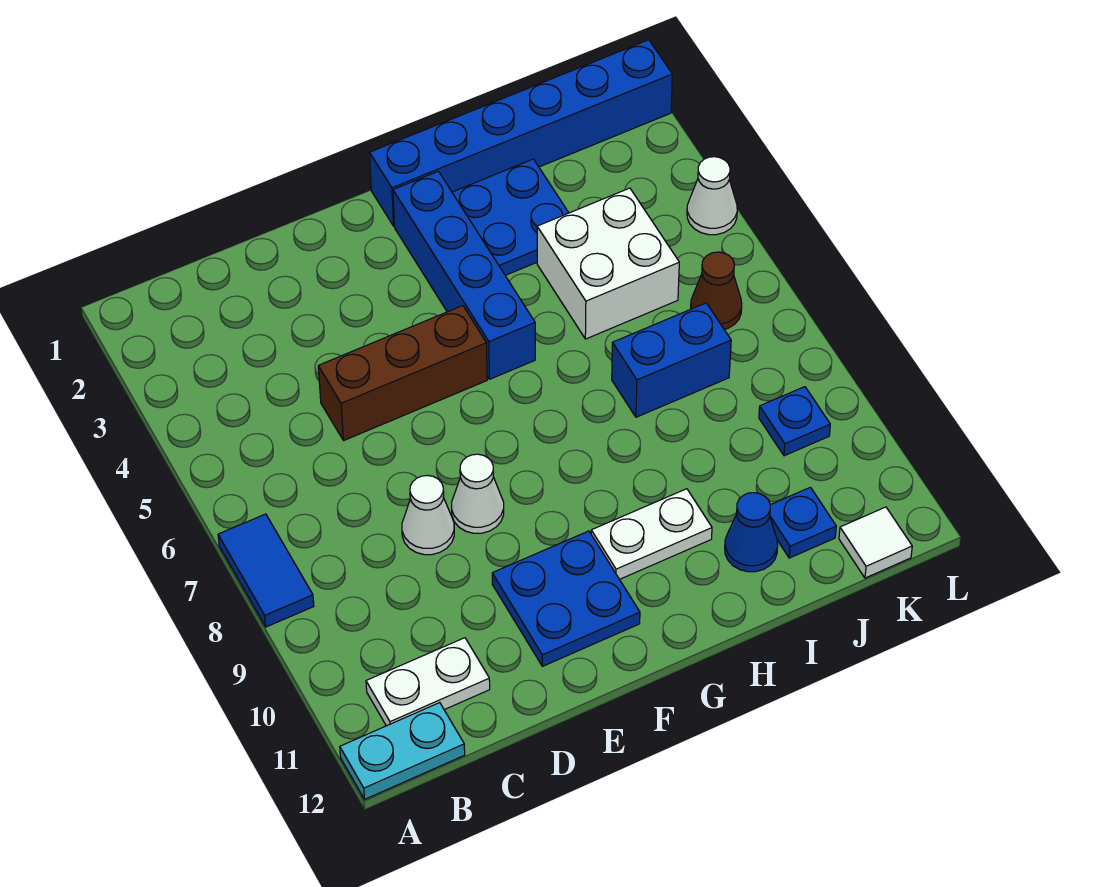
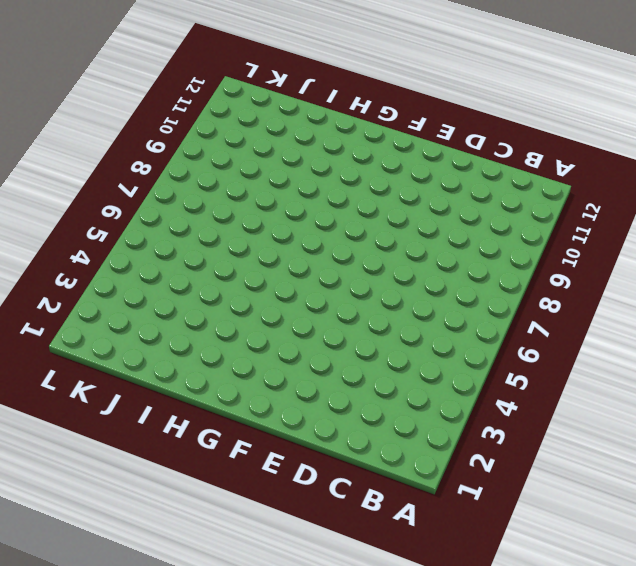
none -> blue 1x2 tile [218,514,314,627]
none -> cyan 1x2 plate [340,703,465,799]
none -> white 1x2 plate [366,638,490,726]

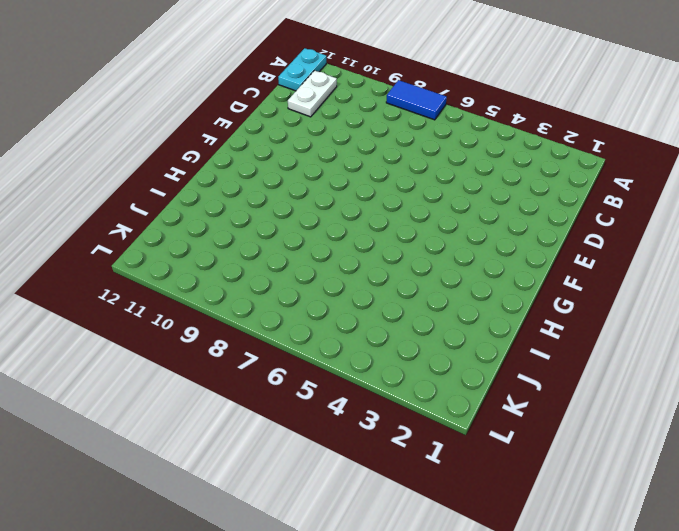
none -> brown 1x3 brick [318,306,487,441]
none -> white 1x1 cone [402,475,454,555]
none -> white 1x1 cone [452,454,504,533]

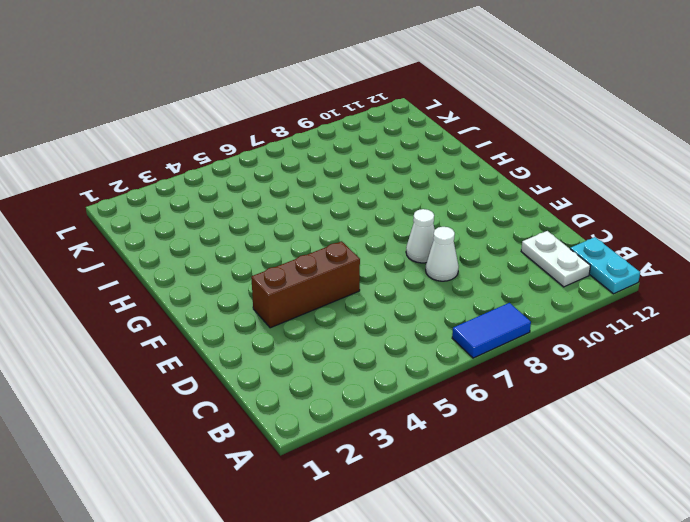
brown 1x3 brick [251,241,360,328] -> brown 1x3 brick turned to [318,306,487,441]
none -> blue 2x2 plate [492,531,640,666]
none -> blue 1x6 brick [370,40,672,226]
none -> blue 1x4 brick [393,171,535,379]

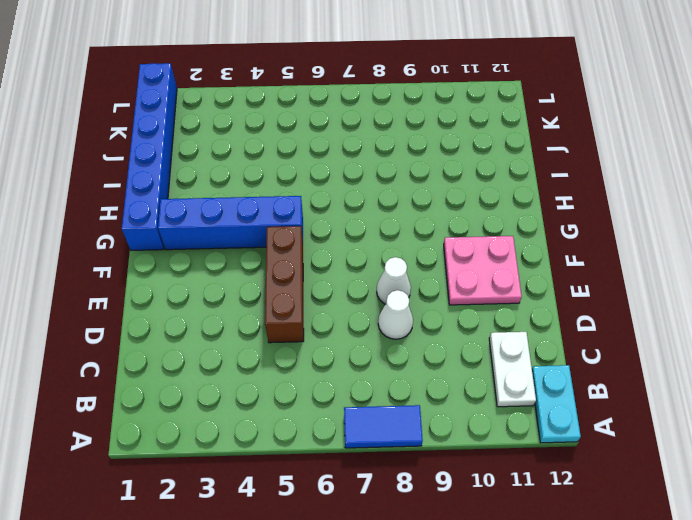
pink 2x2 plate [444,236,522,305] -> blue 2x2 plate [492,531,640,666]
none -> white 1x2 plate [591,489,712,579]
none -> blue 2x2 plate [452,159,569,275]
none -> white 2x2 brick [537,188,679,339]

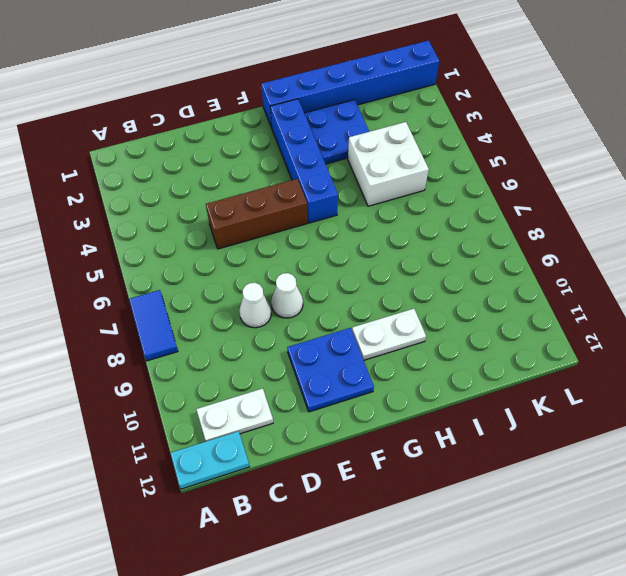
none -> blue 1x2 brick [612,303,731,417]
none -> blue 1x1 cone [725,493,778,572]
none -> blue 1x1 plate [770,487,836,558]

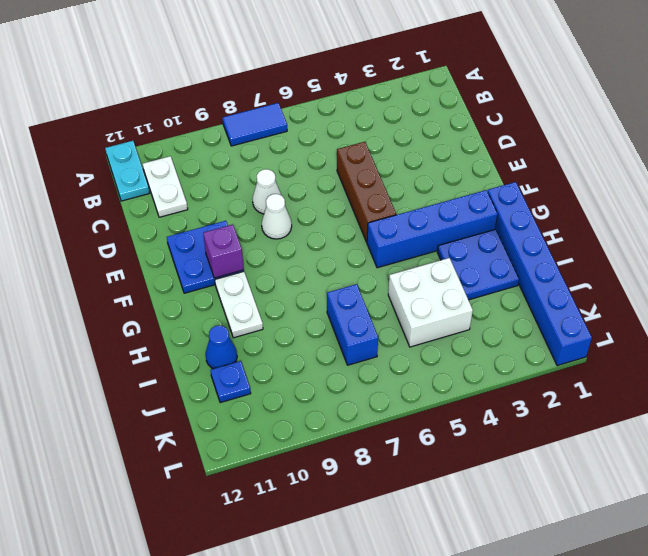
purple 1x1 brick [203,225,244,278] -> none
none -> brown 1x1 cone [691,252,742,329]
none -> blue 1x1 plate [759,387,830,456]
none -> white 1x1 tile [839,507,912,578]

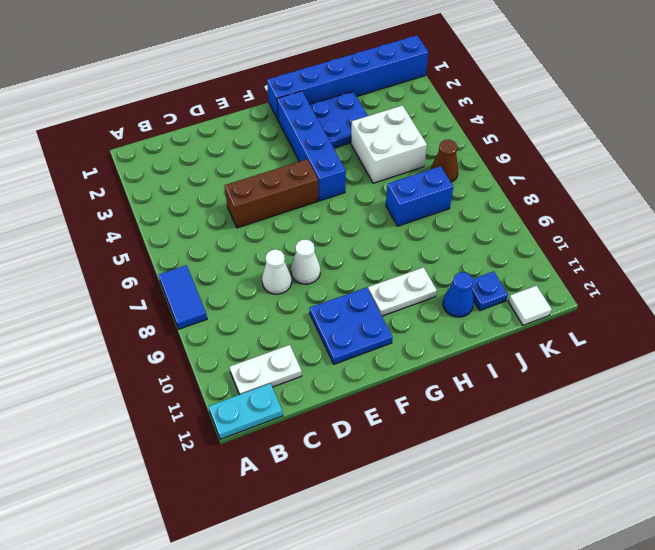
none -> blue 1x1 plate [759,387,830,456]
none -> white 1x1 cone [687,157,737,235]

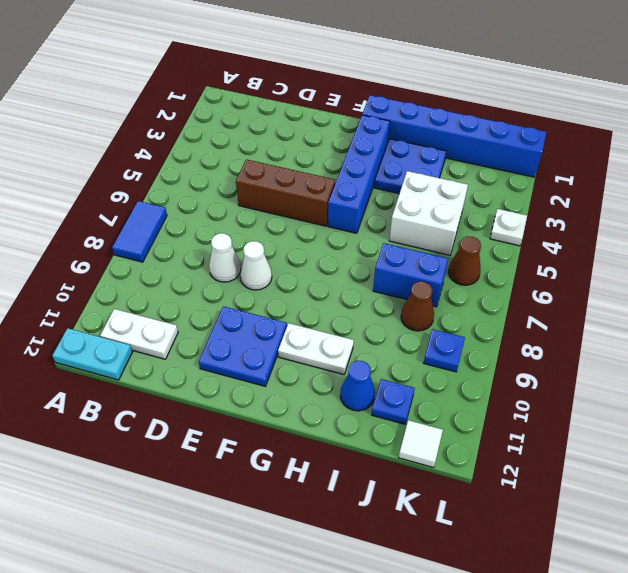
brown 1x1 cone [401,282,434,331] -> none
white 1x1 plate [490,209,527,246] -> white 1x1 cone [687,157,737,235]

